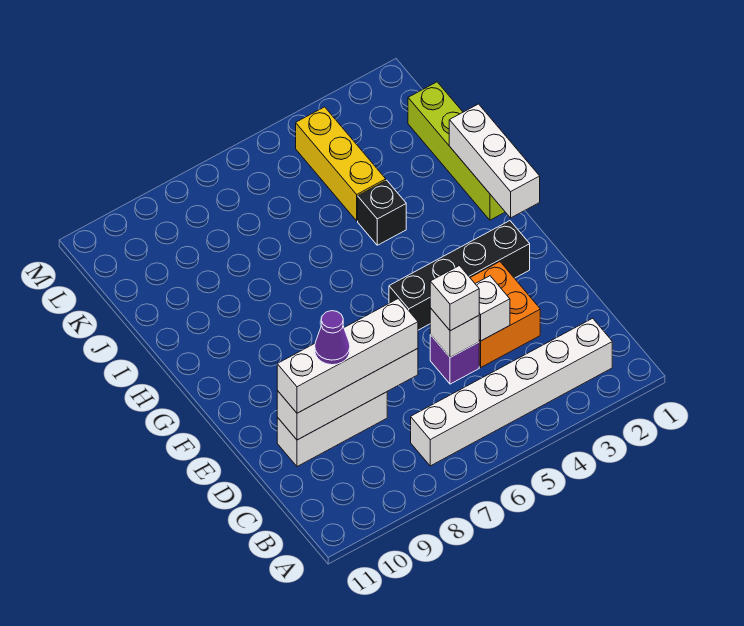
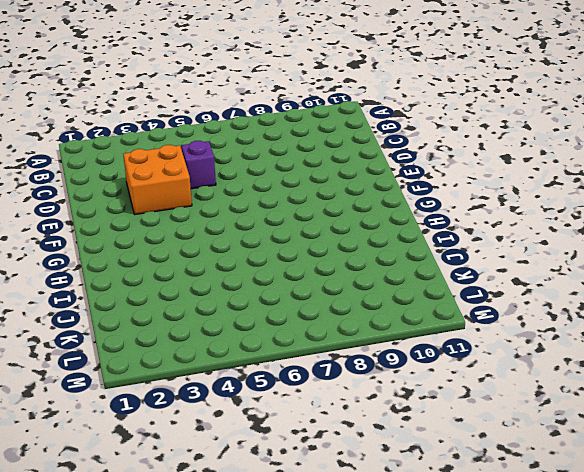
none -> white 1x6 brick [411,318,612,466]
none -> white 1x3 brick [277,392,387,467]
none -> black 1x4 brick [389,221,530,330]

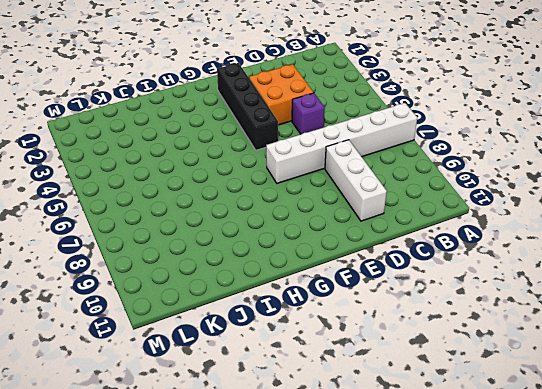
white 1x6 brick [266,103,417,183] -> white 1x6 brick turned to [411,318,612,466]
none -> lime 1x4 brick [408,82,505,220]
none -> black 1x1 brick [358,180,406,245]
none -> yellow 1x3 brick [296,107,386,221]

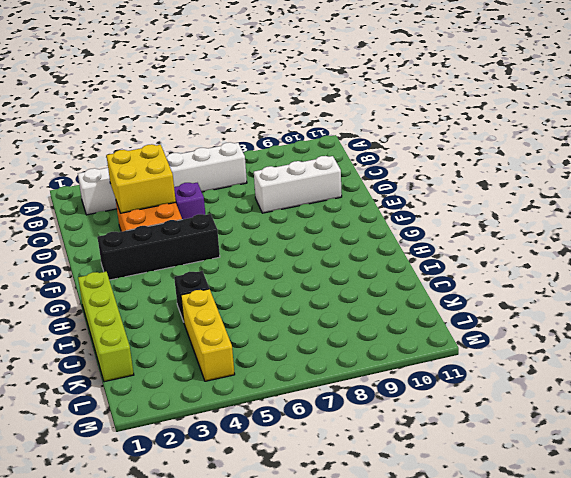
yellow 2x2 brick [106,144,176,213] -> white 1x1 brick [476,276,510,341]
none -> white 1x1 brick [430,308,479,357]
none -> white 1x4 brick [277,349,418,440]
none -> white 1x3 brick [449,104,540,218]

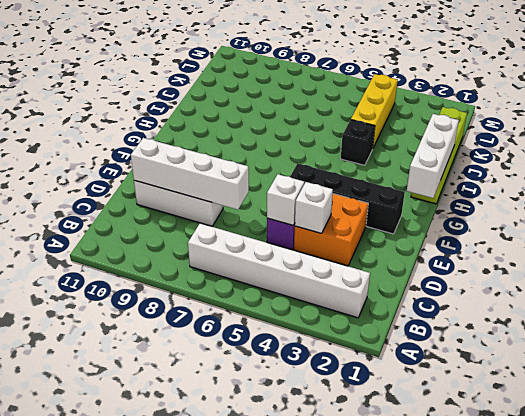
none -> white 1x1 brick [430,266,479,331]
none -> white 1x4 brick [277,299,418,413]
none -> purple 1x1 cone [315,311,350,365]

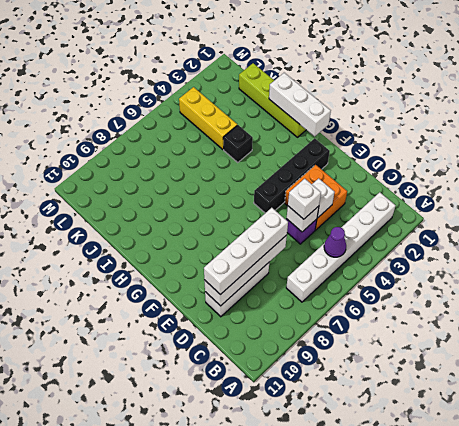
purple 1x1 cone [324,227,346,257] -> purple 1x1 cone moved to [315,311,350,365]

